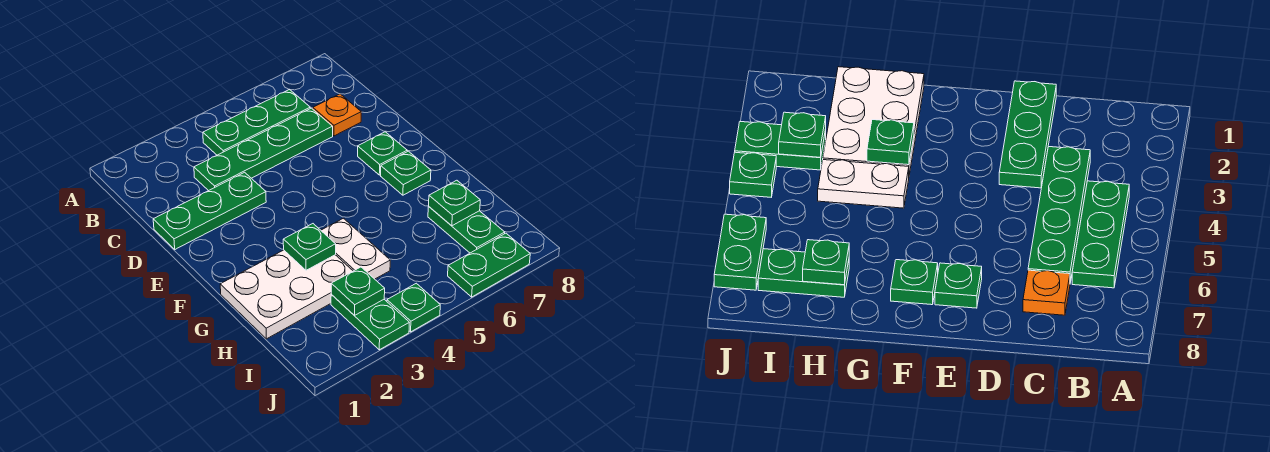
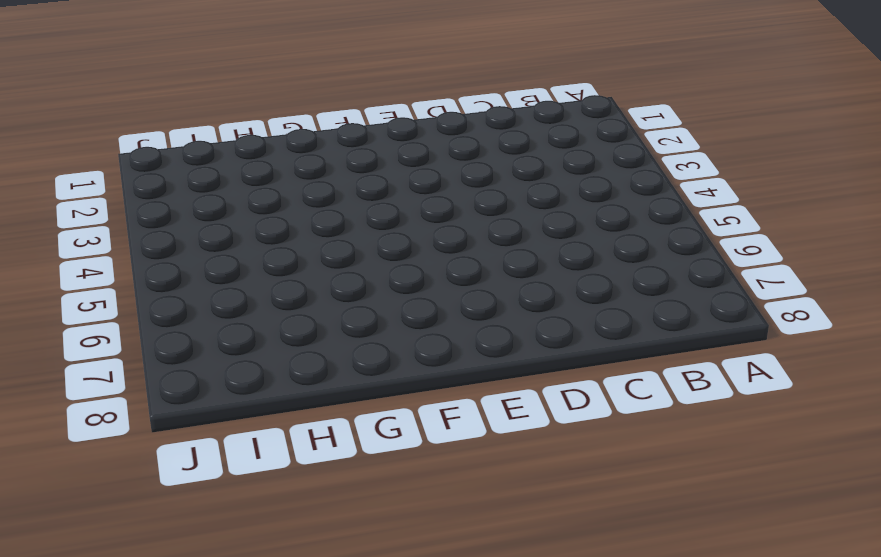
none -> green 1x3 plate [203,89,310,155]
none -> green 1x4 plate [194,108,333,191]
none -> orange 1x1 plate [313,94,361,136]

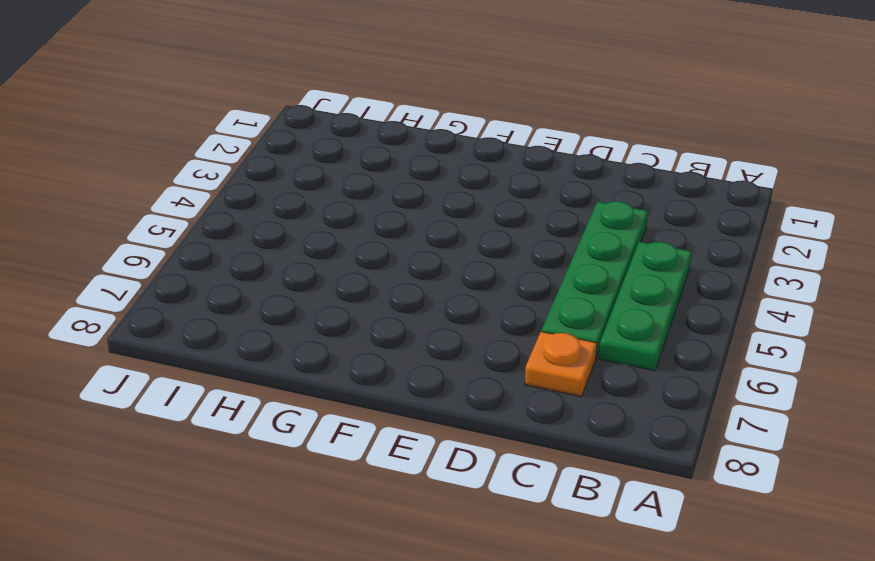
none -> green 1x3 plate [153,172,266,249]
none -> green 1x1 plate [358,132,407,175]
none -> green 1x1 plate [381,151,431,195]

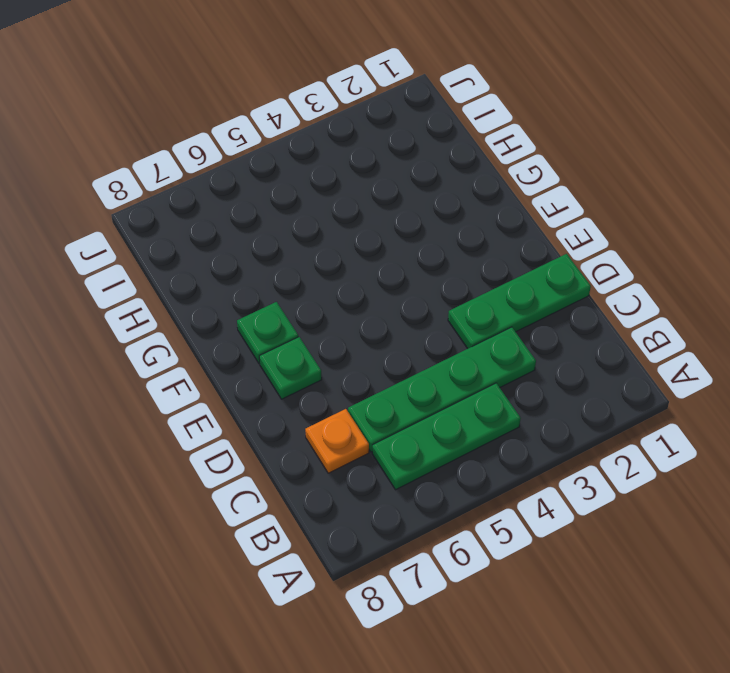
none -> white 2x3 plate [220,250,353,339]
none -> white 1x2 plate [321,218,390,279]
none -> green 1x2 plate [428,206,505,253]

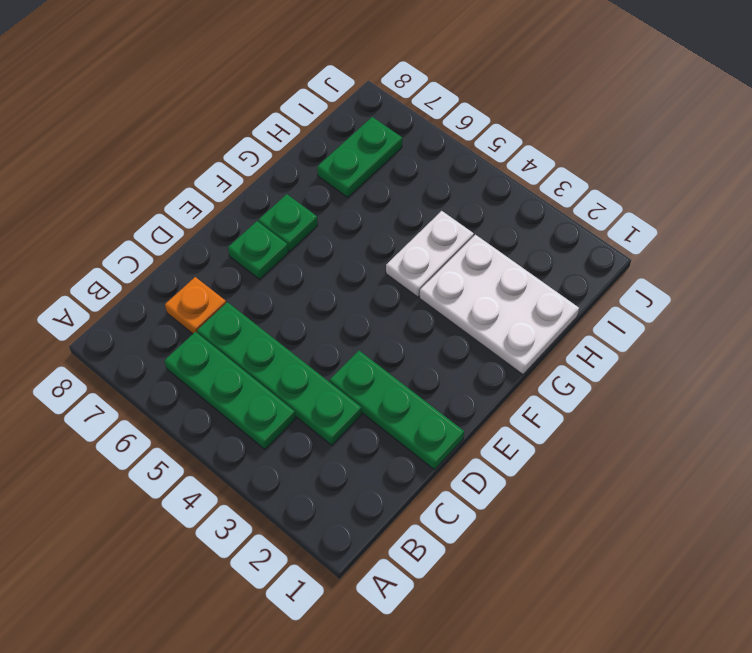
none -> green 1x2 plate [331,295,409,350]
none -> green 1x1 plate [387,283,440,332]
none -> green 1x2 plate [448,233,530,297]

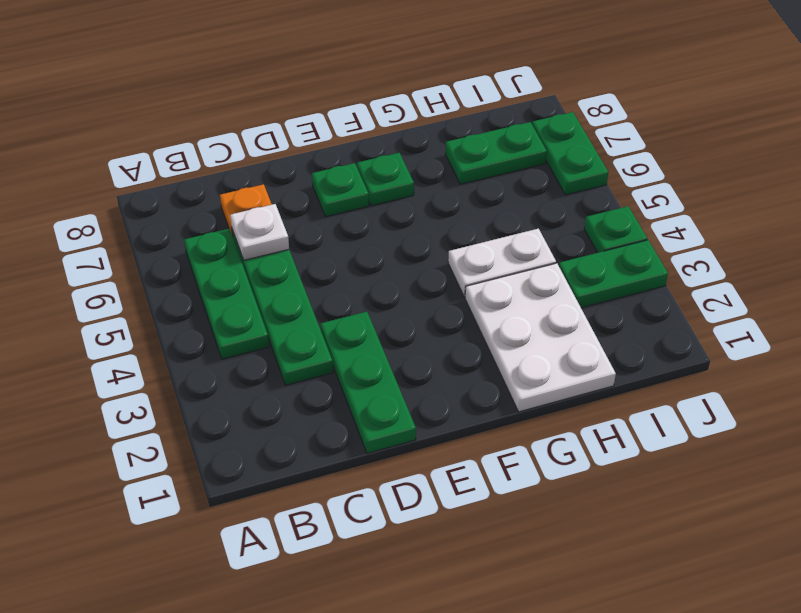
white 1x1 plate [230,204,289,260] -> none
none -> green 1x1 plate [283,224,336,270]
none -> green 1x1 plate [429,180,480,226]
none -> green 1x1 plate [331,267,385,316]

